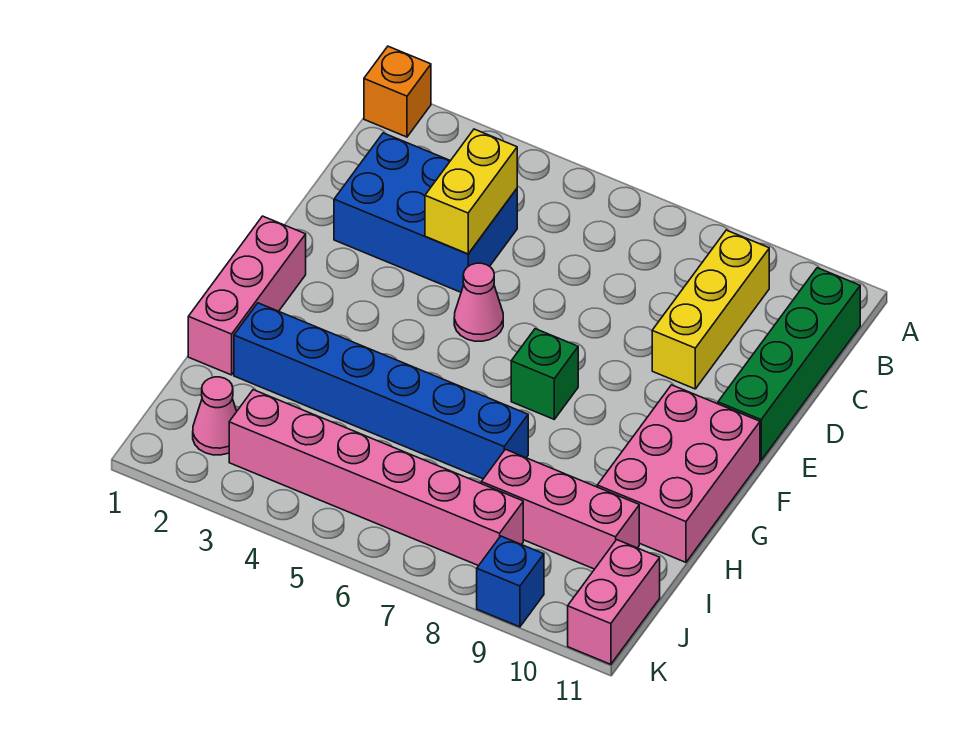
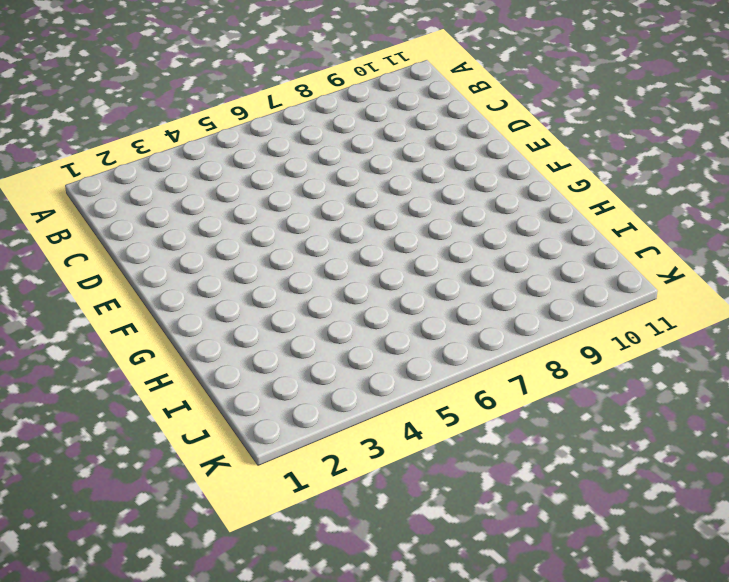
none -> orange 1x1 brick [364,46,431,137]
none -> yellow 1x3 brick [652,230,769,389]
none -> green 1x4 brick [718,268,860,460]

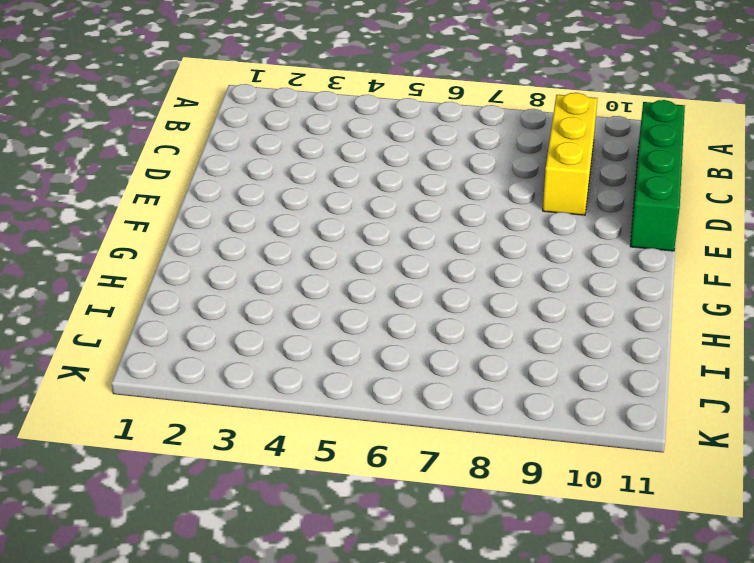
none -> orange 1x1 brick [364,46,431,137]
none -> blue 2x3 brick [334,133,517,292]
none -> pink 1x1 cone [454,263,503,341]

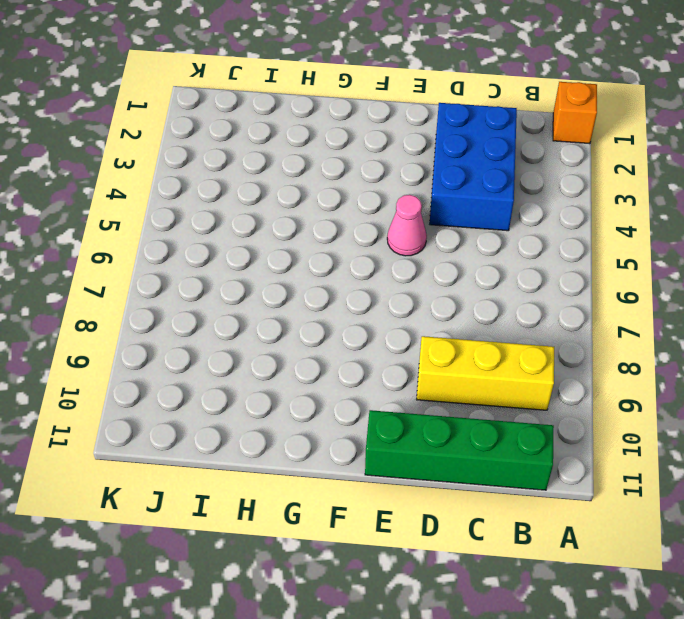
none -> pink 1x3 brick [188,216,306,375]
none -> green 1x1 brick [511,329,578,419]
none -> pink 2x3 brick [597,385,760,562]

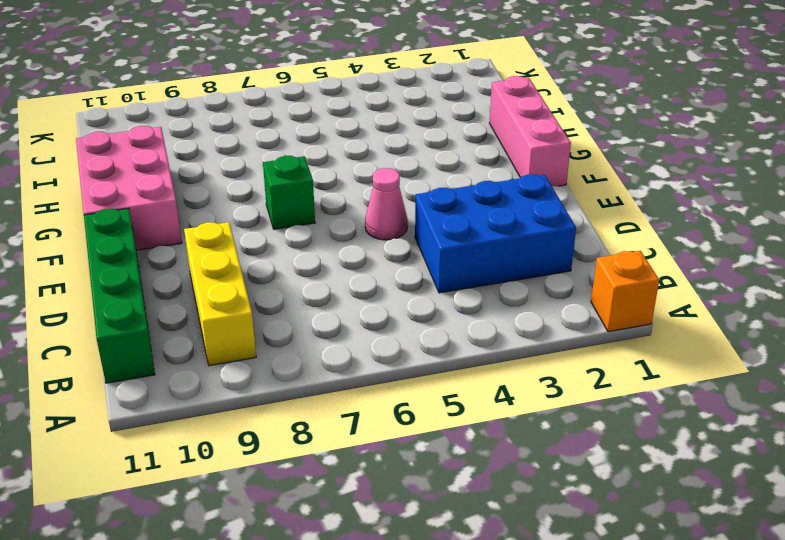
none -> blue 1x6 brick [234,303,528,479]
none -> pink 1x3 brick [481,449,639,569]
none -> pink 1x1 cone [193,377,237,455]

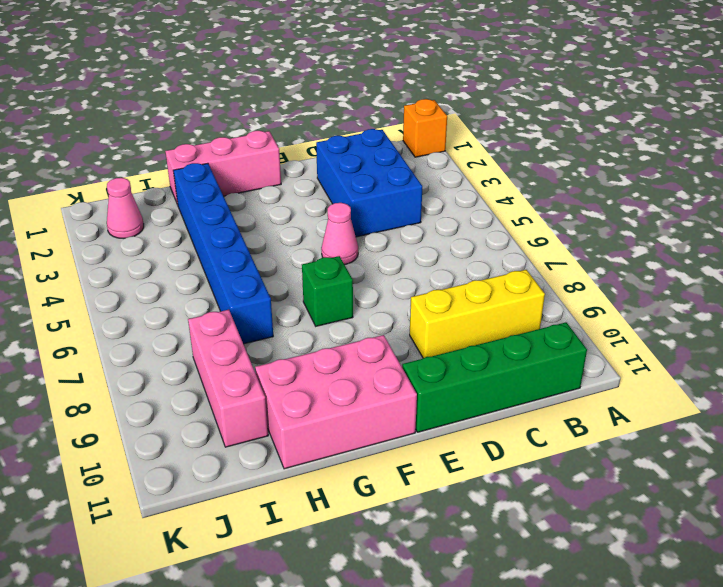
none -> pink 1x6 brick [229,390,523,566]
none -> pink 1x2 brick [568,540,660,664]
none -> blue 1x1 brick [477,536,544,627]

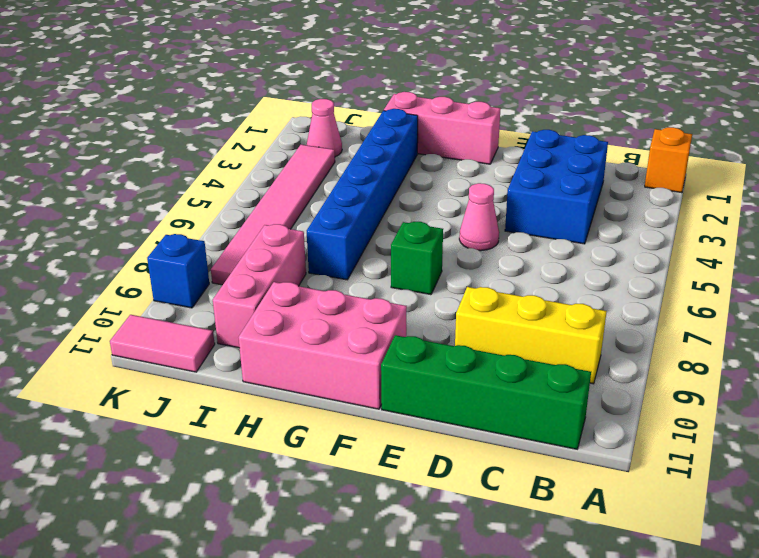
pink 1x6 tile [211,145,335,285] -> pink 1x6 brick [229,390,523,566]
pink 1x2 tile [110,315,215,372] -> pink 1x2 brick [568,540,660,664]
none -> yellow 1x2 brick [425,129,517,254]

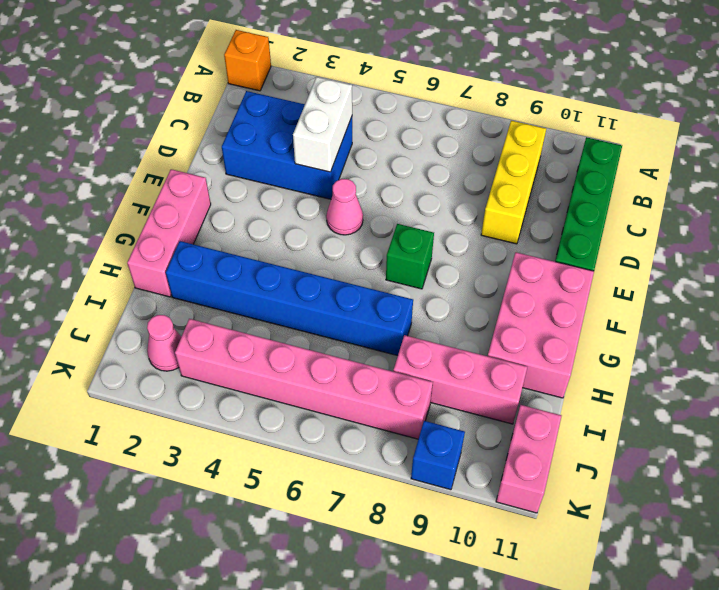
white 1x2 brick [293,77,352,172] -> yellow 1x2 brick [425,129,517,254]

